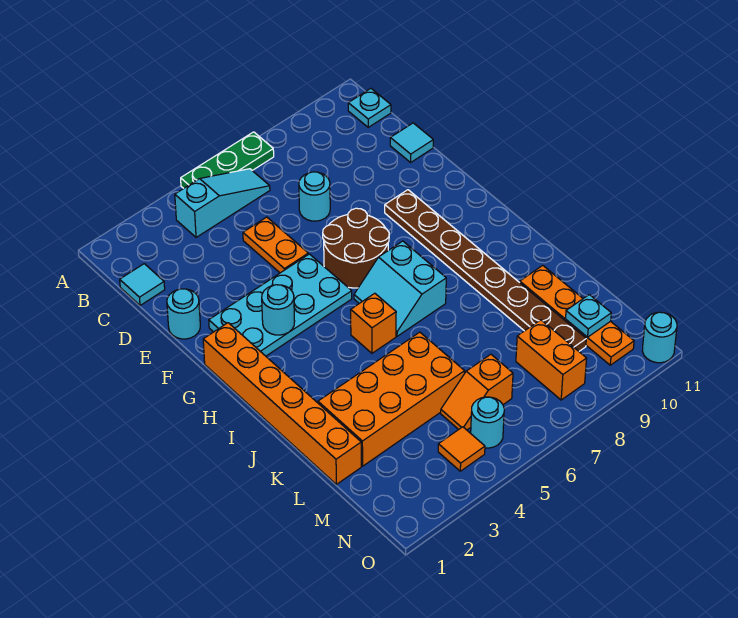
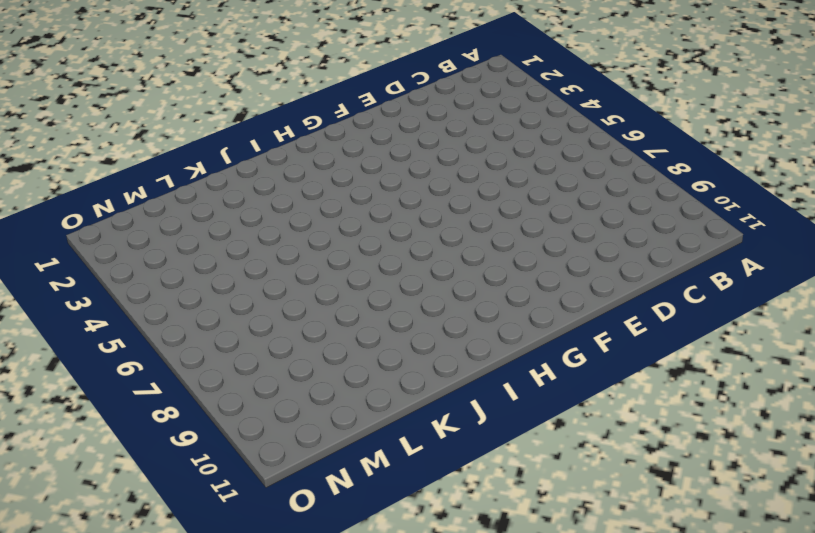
none -> green 1x3 plate [181,132,274,188]
none -> cyan 1x3 slope [175,169,270,237]
none -> cyan 1x1 plate [348,89,391,127]

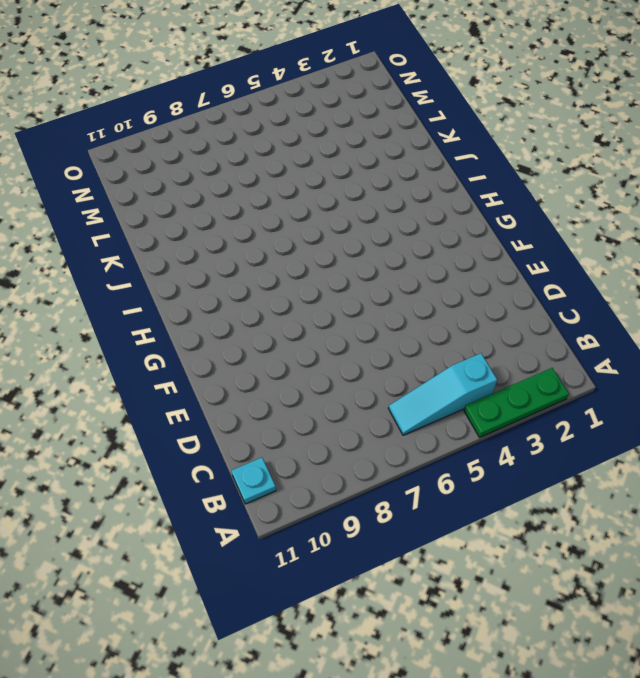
green 1x3 plate [464,368,569,437] -> green 1x3 plate moved to [181,132,274,188]
none -> cyan 1x1 tile [120,264,165,305]
none -> orange 1x2 plate [243,217,308,273]
none -> cyan 1x1 round brick [299,172,330,221]

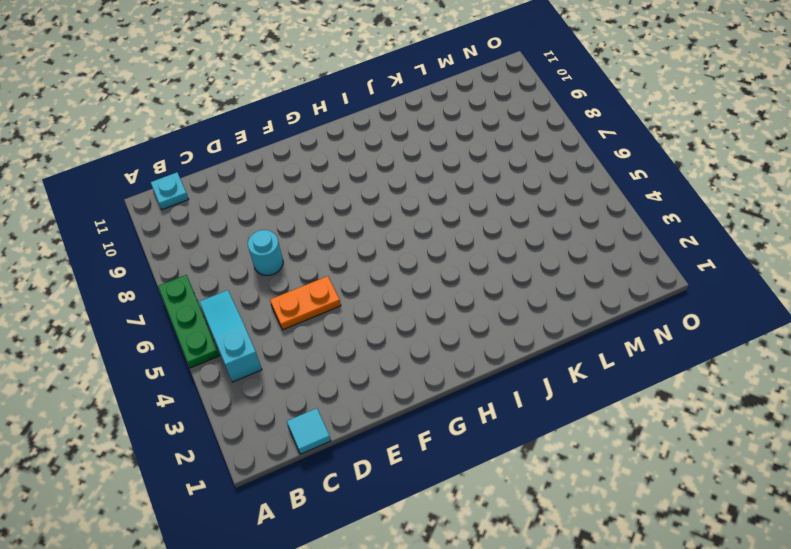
none -> cyan 1x1 tile [390,123,433,162]
none -> cyan 1x1 round brick [167,289,200,339]
none -> cyan 2x4 plate [209,254,352,356]

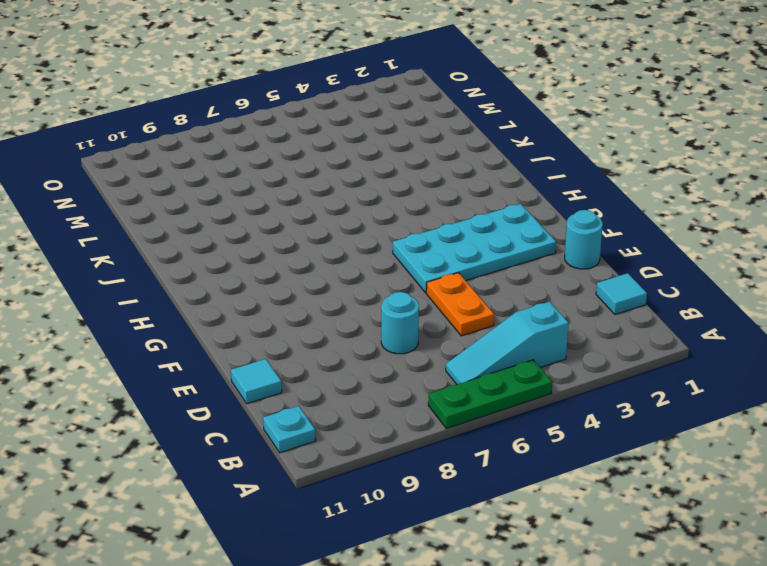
none -> brown 2x2 round brick [323,208,389,288]
none -> brown 1x8 plate [385,190,586,351]
none -> orange 1x6 brick [203,323,361,484]

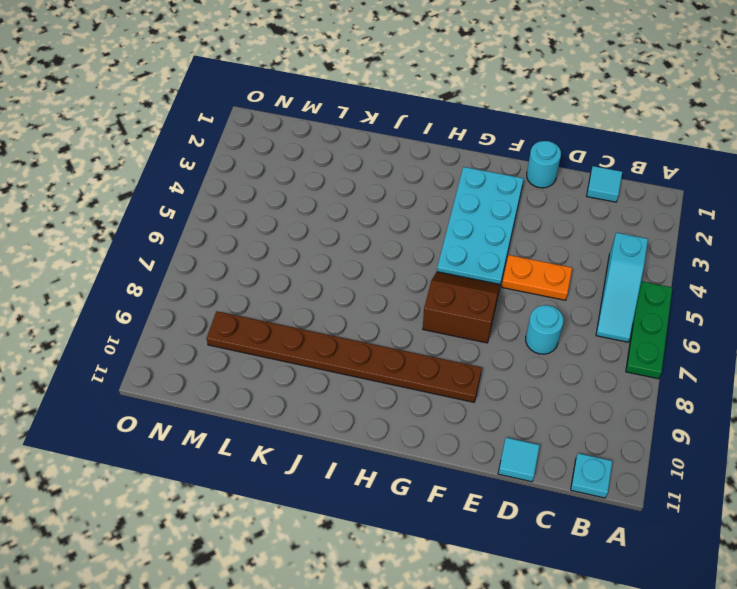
brown 2x2 slope [423,272,500,343] -> brown 2x2 round brick [323,208,389,288]
none -> orange 1x6 brick [203,323,361,484]
none -> cyan 2x2 slope [354,241,446,336]
none -> orange 1x1 brick [351,293,396,353]

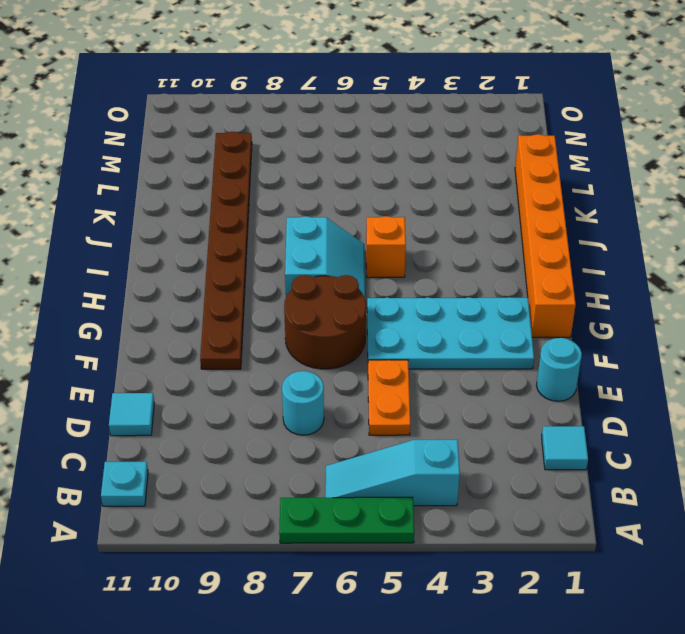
none -> orange 2x4 brick [318,332,465,466]
none -> orange 1x4 plate [520,266,634,365]
none -> orange 1x2 slope [441,354,513,430]

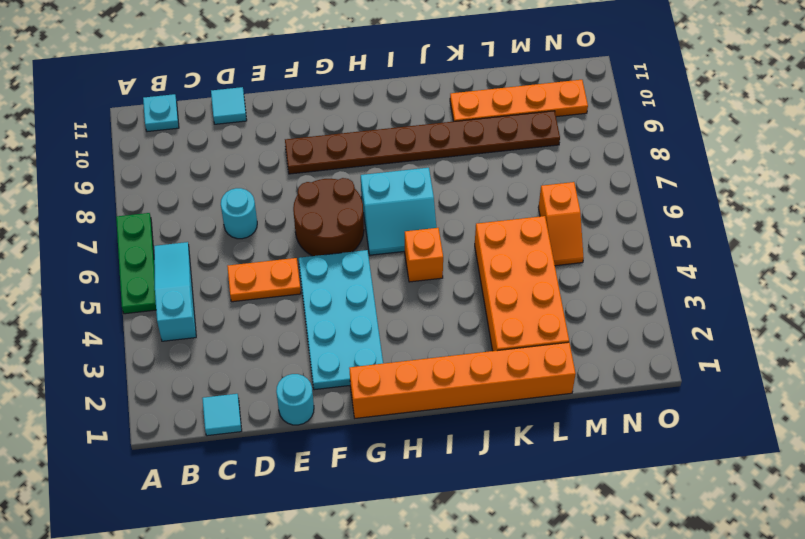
none -> orange 1x2 brick [516,320,587,400]
none -> orange 1x1 tile [438,427,485,471]
none -> cyan 1x1 round brick [471,397,504,448]

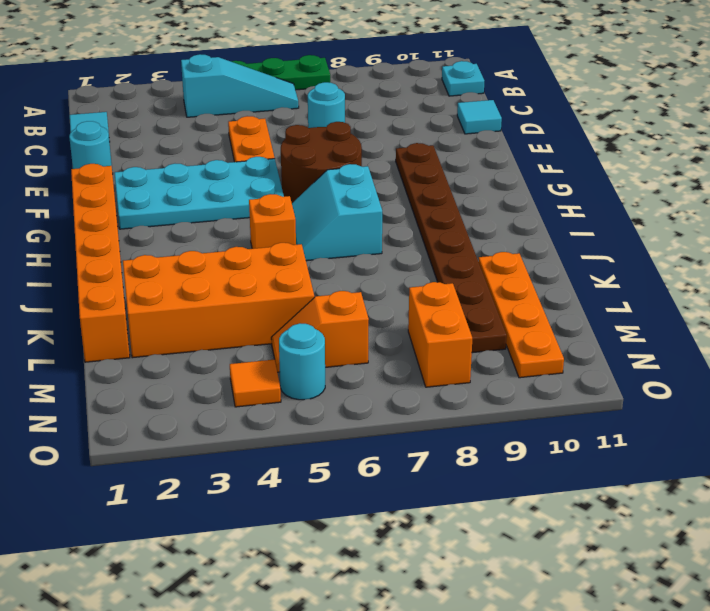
none -> cyan 1x1 round brick [642,312,677,363]
none -> cyan 1x1 round brick [262,285,295,335]
none -> cyan 1x1 plate [566,295,611,337]

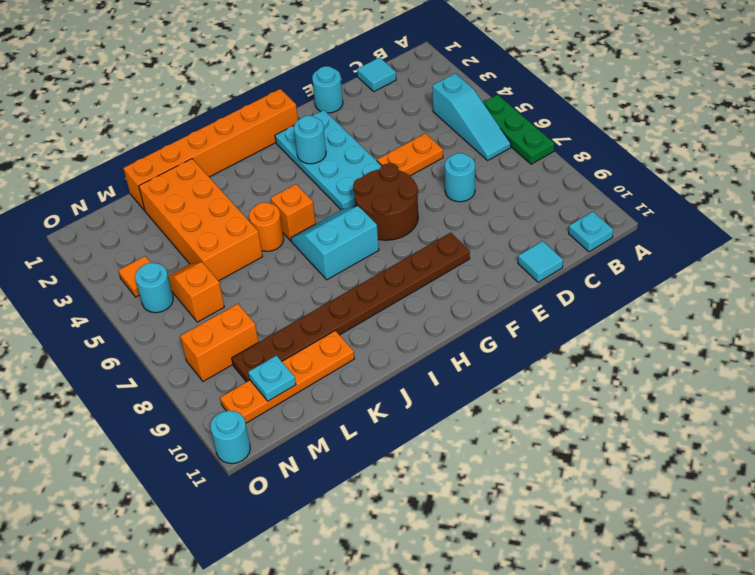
orange 1x1 round brick [249,202,284,251] -> none

